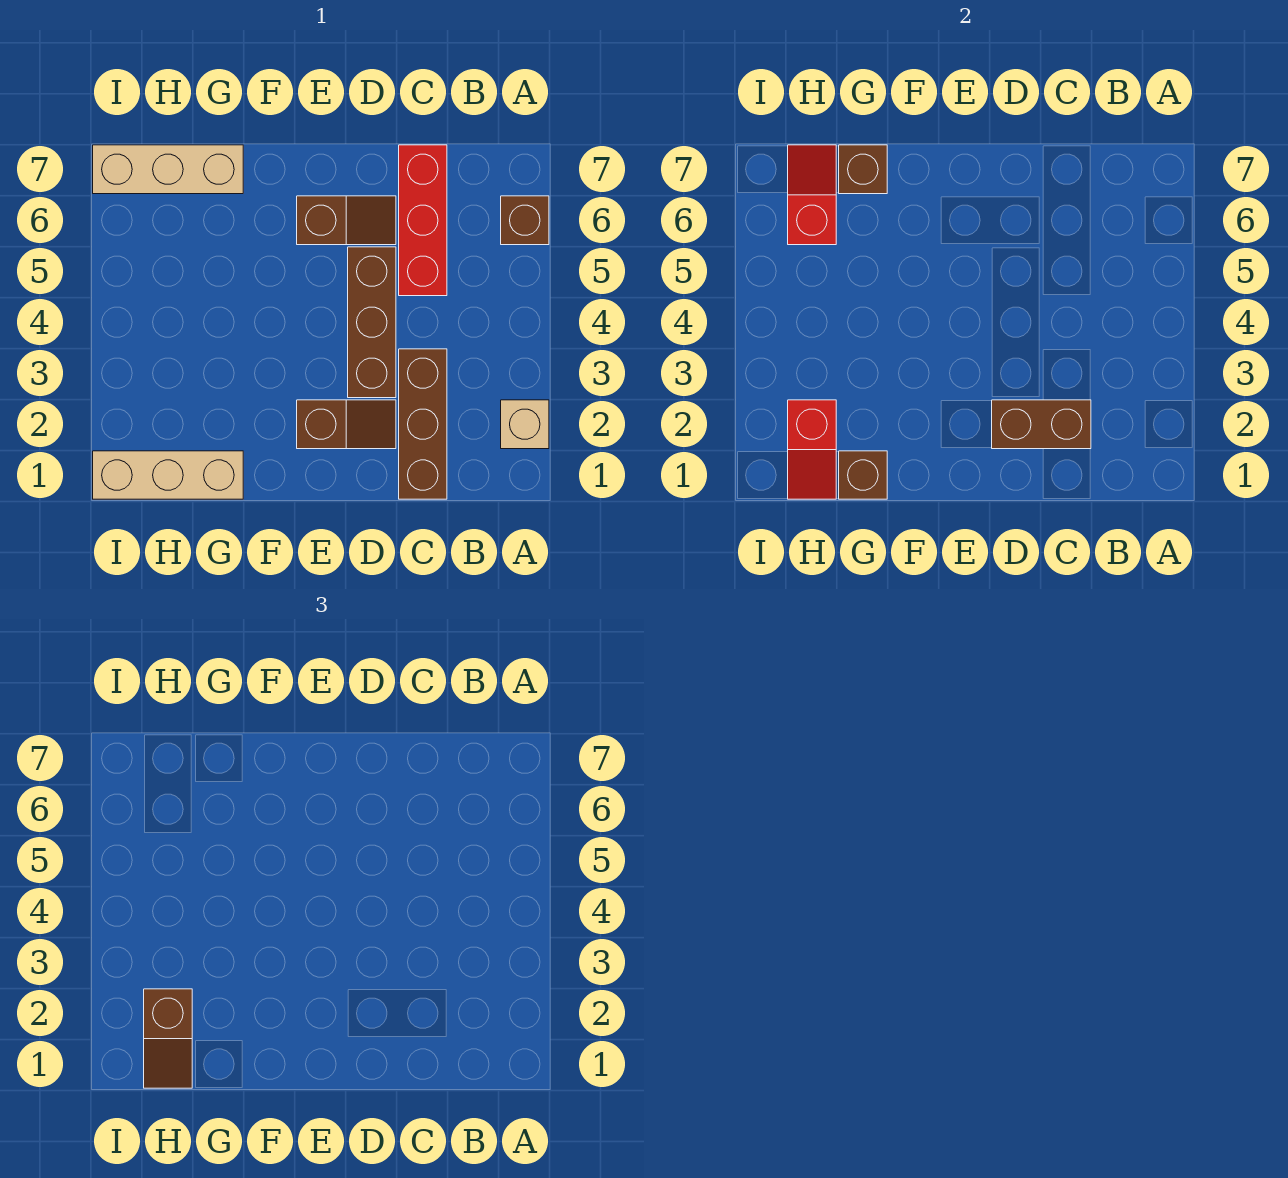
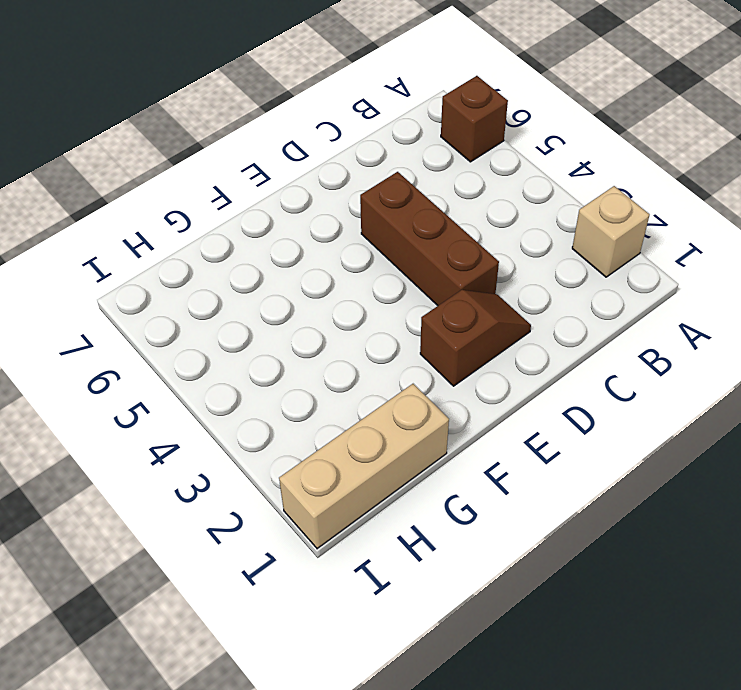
none -> brown 1x3 brick [399,349,447,499]
none -> red 1x3 brick [399,145,447,296]
none -> brown 1x2 slope [297,196,396,245]

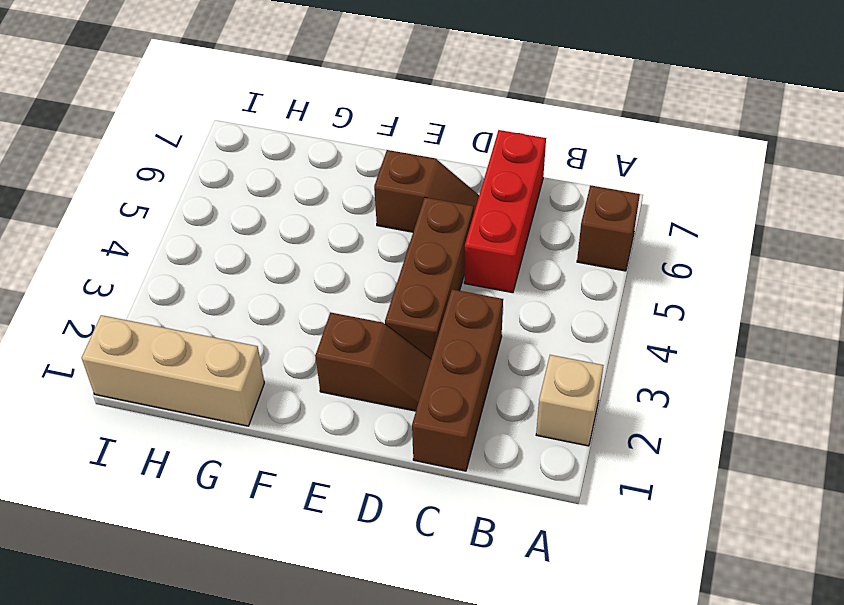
none -> tan 1x3 brick [93,145,243,194]
none -> brown 1x2 brick [992,400,1091,449]
none -> brown 1x1 brick [839,451,887,499]

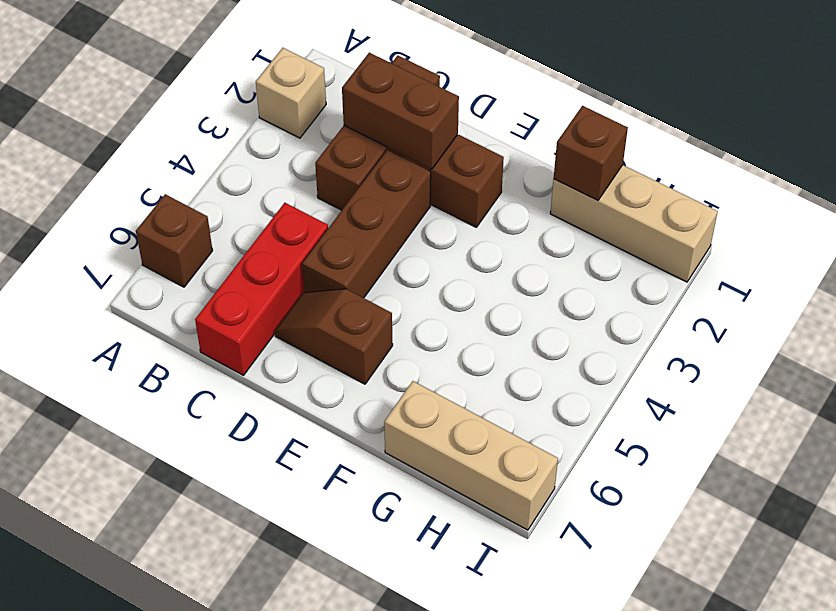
none -> brown 1x1 brick [839,145,887,194]
none -> red 1x2 slope [788,400,836,499]
none -> red 1x2 slope [788,145,836,245]

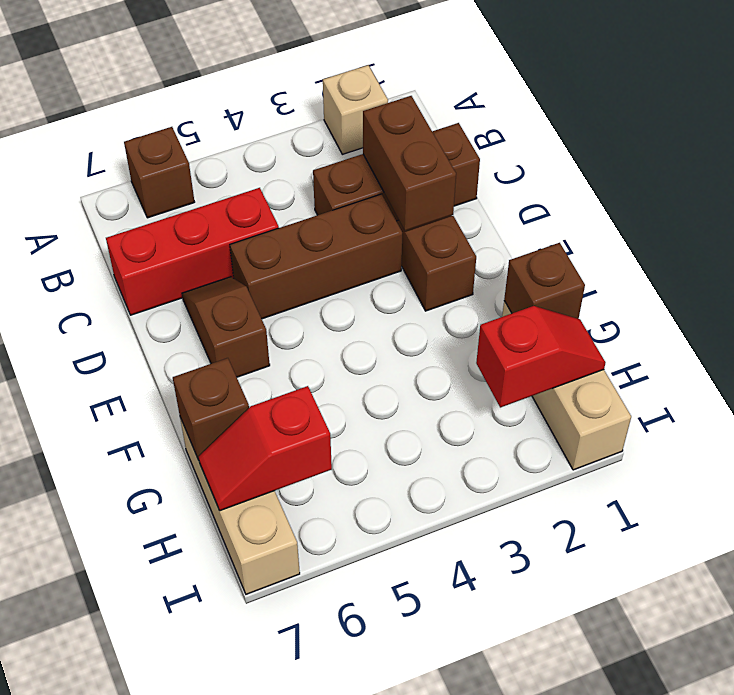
none -> brown 1x2 slope [144,989,192,1088]

